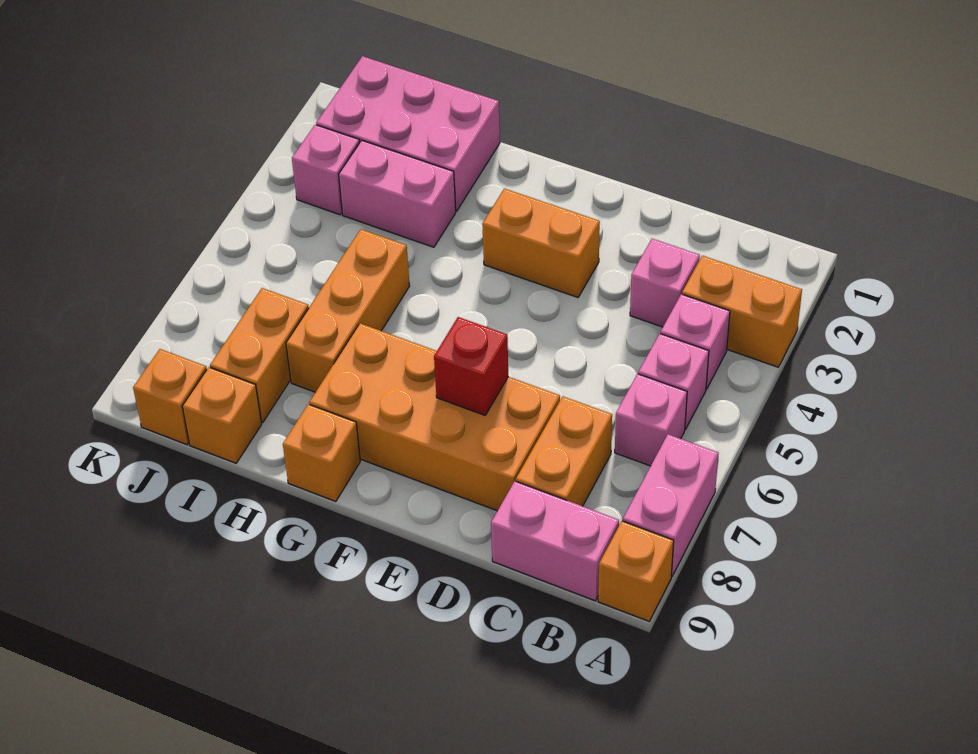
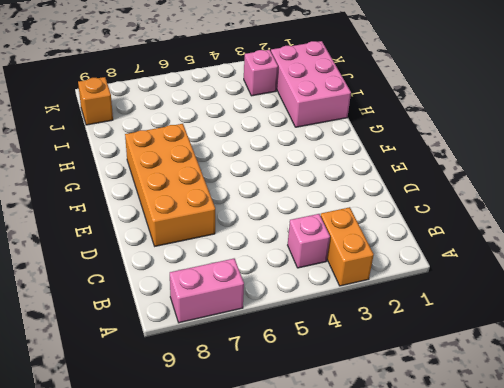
none -> orange 1x1 brick [598,521,674,621]
none -> pink 1x1 brick [638,334,709,429]
none -> pink 1x1 brick [615,374,687,466]

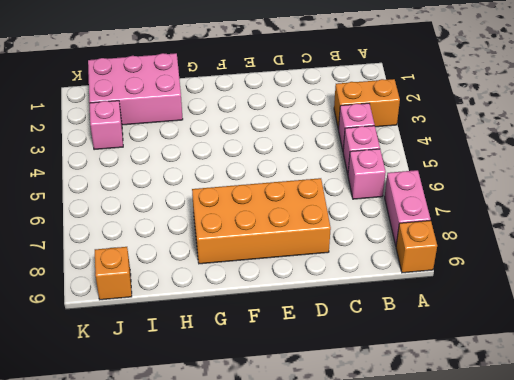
none -> pink 1x2 brick [491,481,619,601]
none -> pink 1x1 brick [630,239,700,327]
none -> orange 1x2 brick [516,397,612,506]

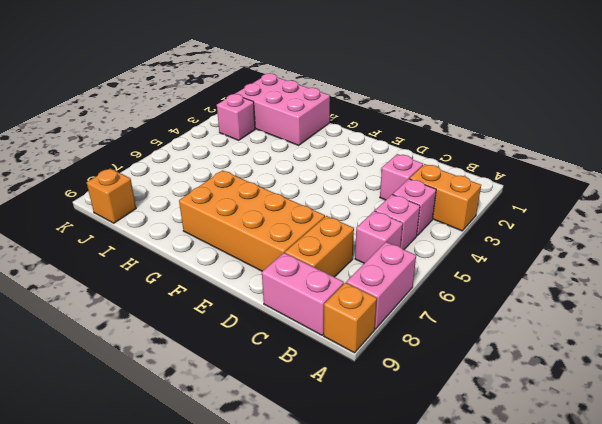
none -> orange 1x2 brick [482,189,600,297]
none -> orange 1x1 brick [283,404,360,502]
none -> pink 1x2 brick [339,140,456,247]

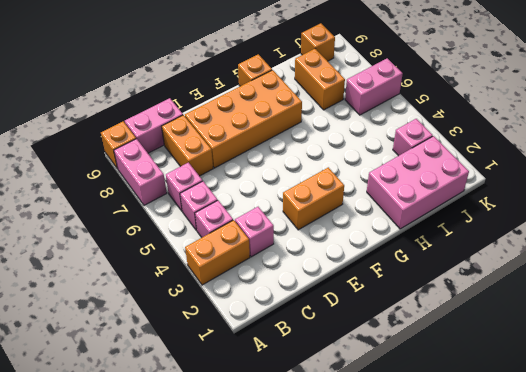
pink 1x2 brick [345,58,403,115] -> pink 1x2 brick moved to [339,140,456,247]
none -> orange 1x3 brick [286,229,410,392]
none -> orange 1x1 brick [182,367,262,463]
none -> red 1x1 brick [434,317,508,415]

